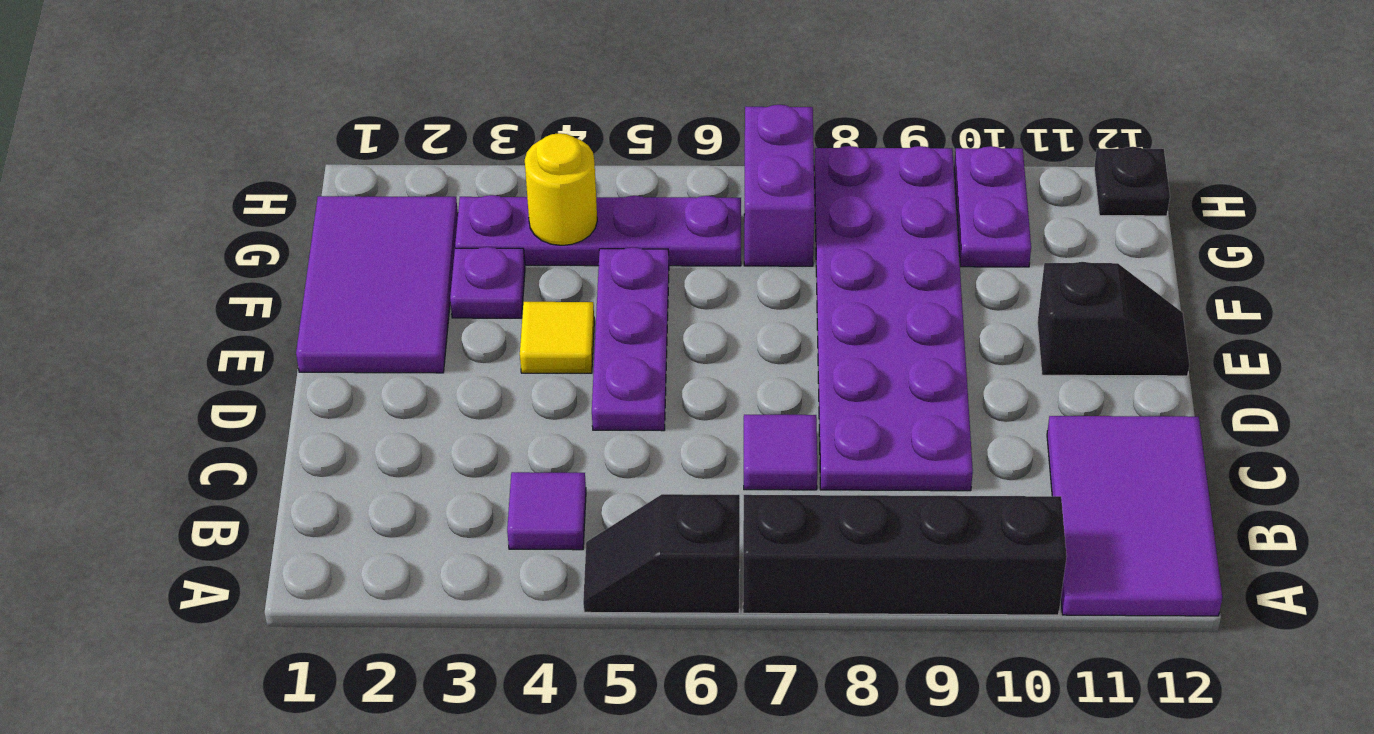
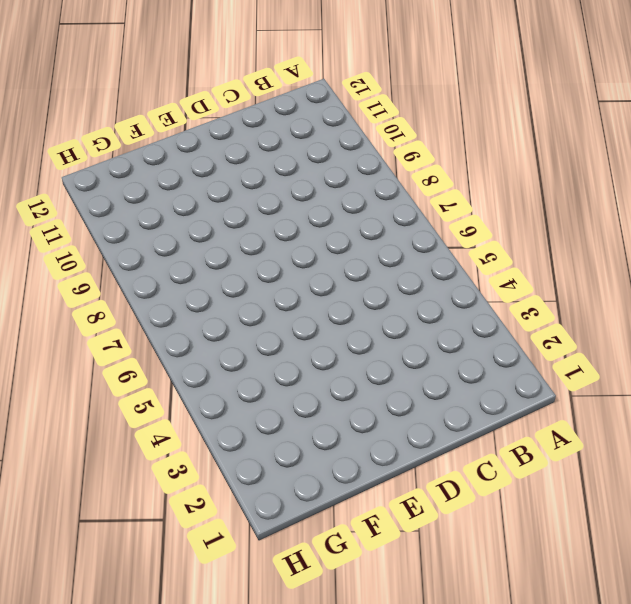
none -> black 1x2 slope [583,494,740,613]
none -> black 1x4 brick [743,495,1067,615]
none -> purple 2x3 tile [1047,416,1222,616]

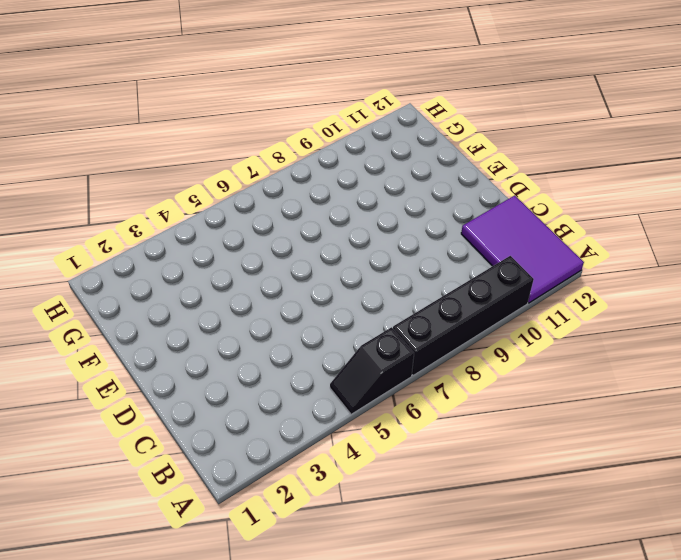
none -> purple 1x1 tile [507,472,586,550]
none -> purple 1x1 tile [744,415,817,490]
none -> purple 2x6 plate [814,146,973,491]

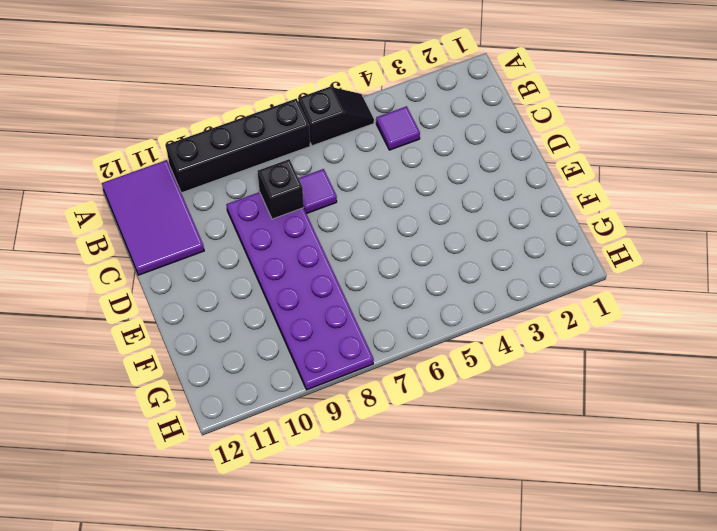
black 1x1 brick [258,159,304,219] -> none
none -> purple 1x3 plate [592,247,669,431]
none -> purple 2x3 tile [296,196,458,373]
none -> yellow 1x1 tile [520,302,594,373]

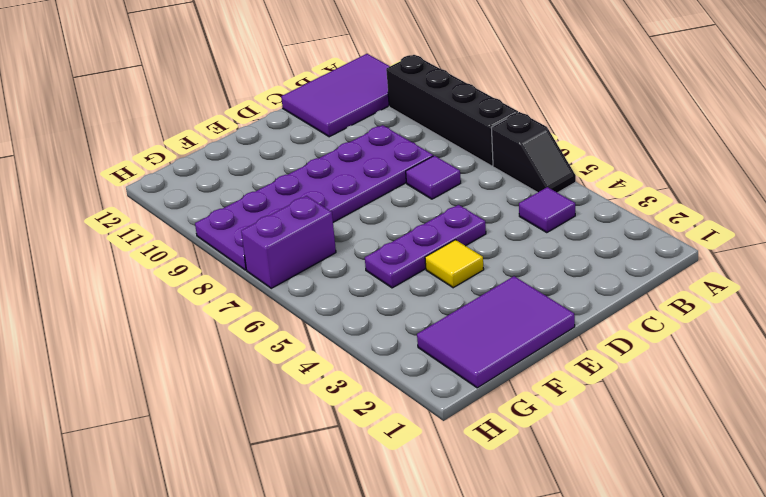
none -> black 1x2 slope [1037,262,1190,376]
none -> purple 1x1 plate [450,247,525,318]
none -> purple 1x4 plate [455,195,741,266]

